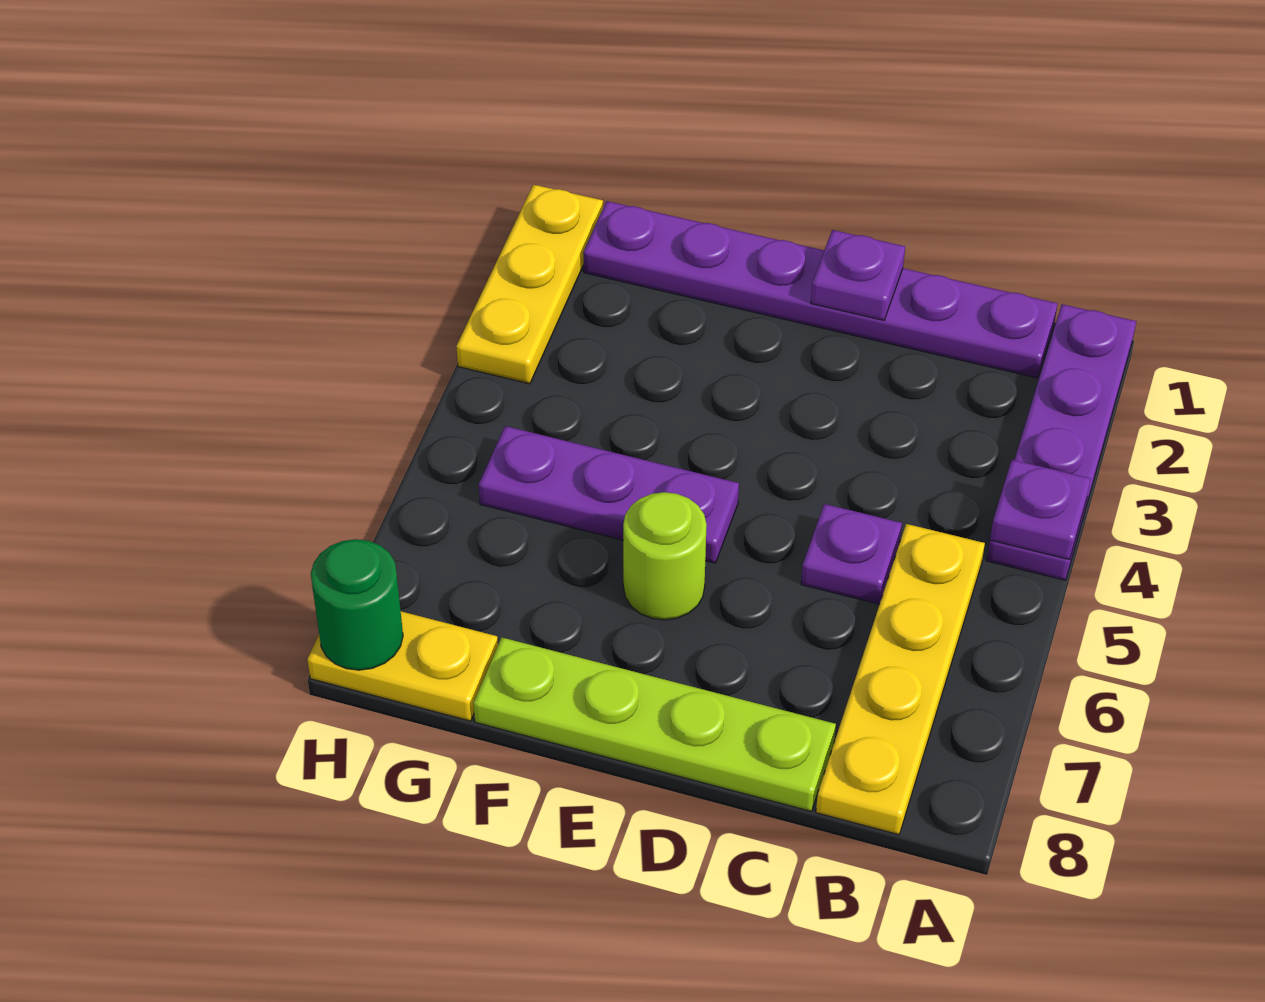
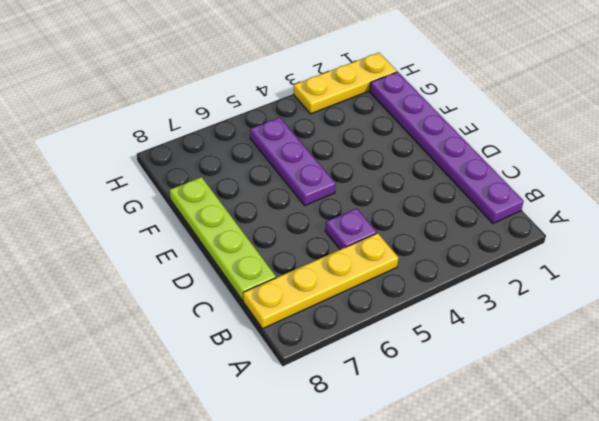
none -> purple 1x4 plate [987,304,1136,580]
none -> lime 1x1 round brick [623,492,707,620]
none -> yellow 1x2 plate [307,611,498,721]

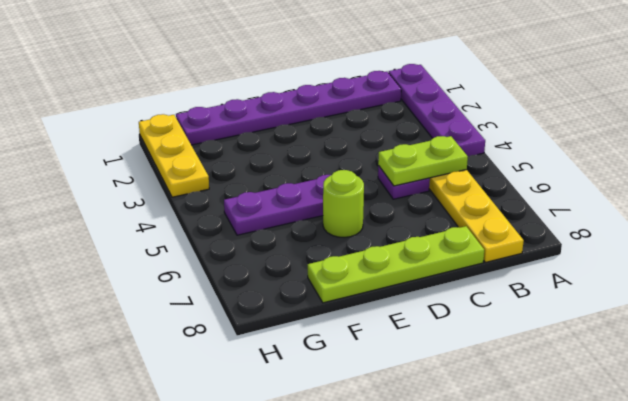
lime 1x2 plate [378,136,468,186] -> none
none -> yellow 1x2 plate [307,611,498,721]
none -> purple 1x1 plate [990,460,1090,560]
none -> purple 1x1 plate [811,230,905,320]

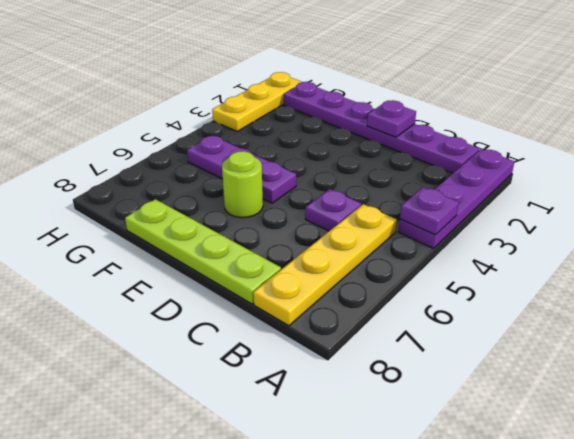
none -> yellow 1x2 plate [307,611,498,721]
none -> green 1x1 round brick [311,539,403,670]

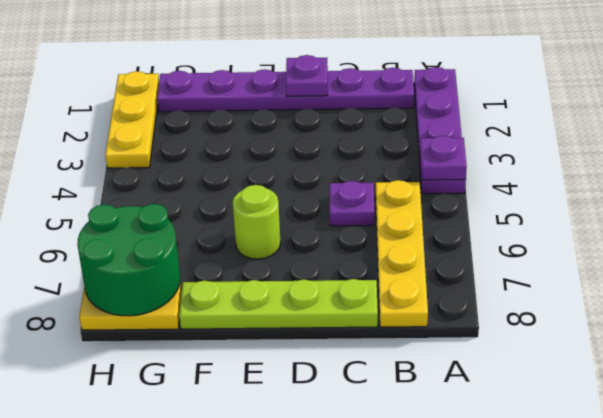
green 2x2 round brick [77,204,180,316] -> green 1x1 round brick [311,539,403,670]
none -> purple 1x3 plate [479,426,739,563]

